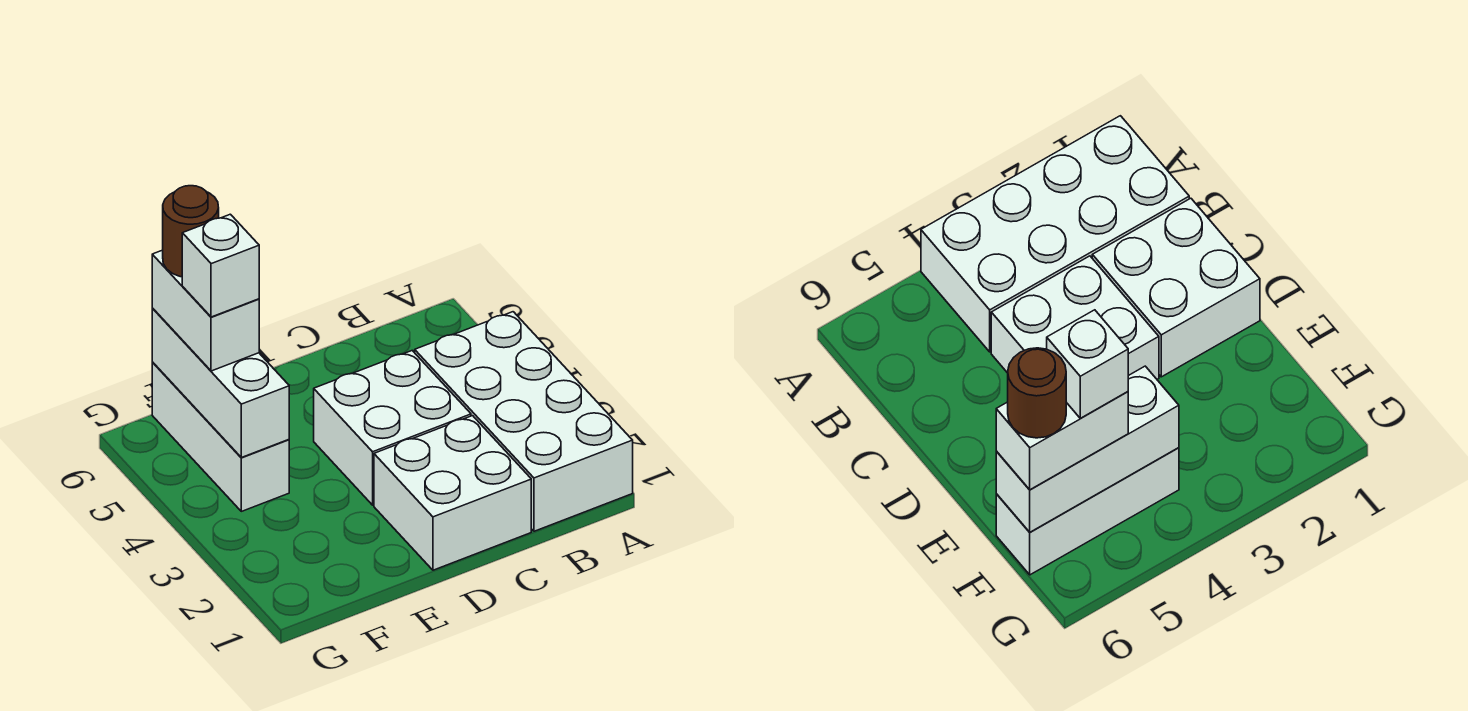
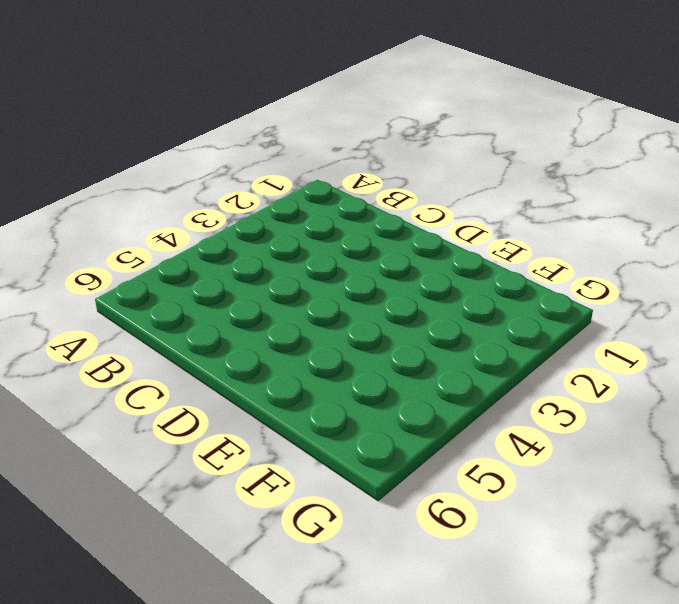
none -> white 2x4 brick [415,312,633,531]
none -> white 2x2 brick [374,416,531,570]

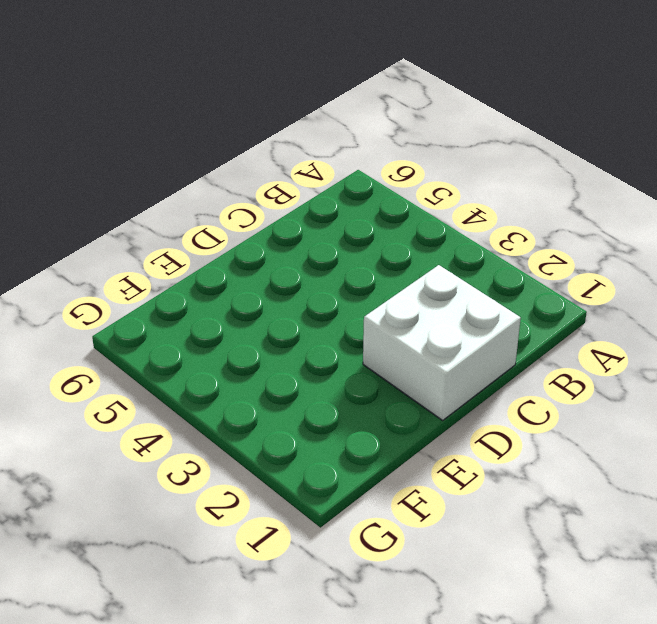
none -> white 2x4 brick [415,312,633,531]
none -> white 2x2 brick [314,351,471,505]

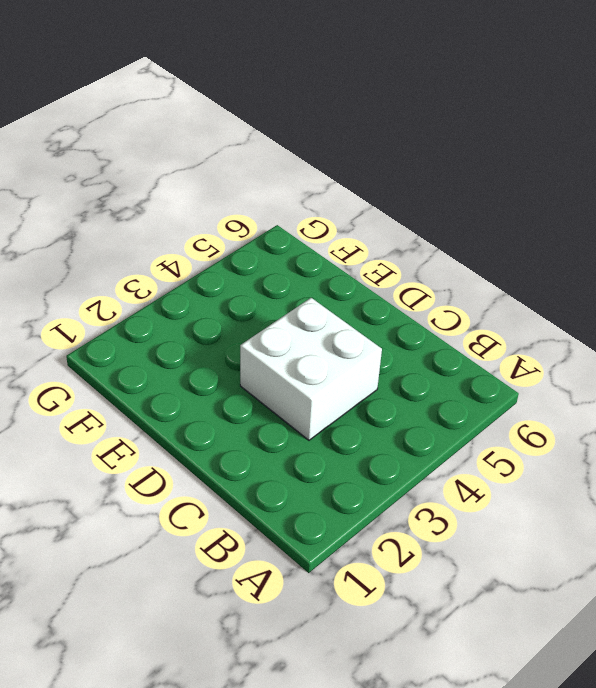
none -> white 2x4 brick [415,312,633,531]
none -> white 2x2 brick [374,416,531,570]

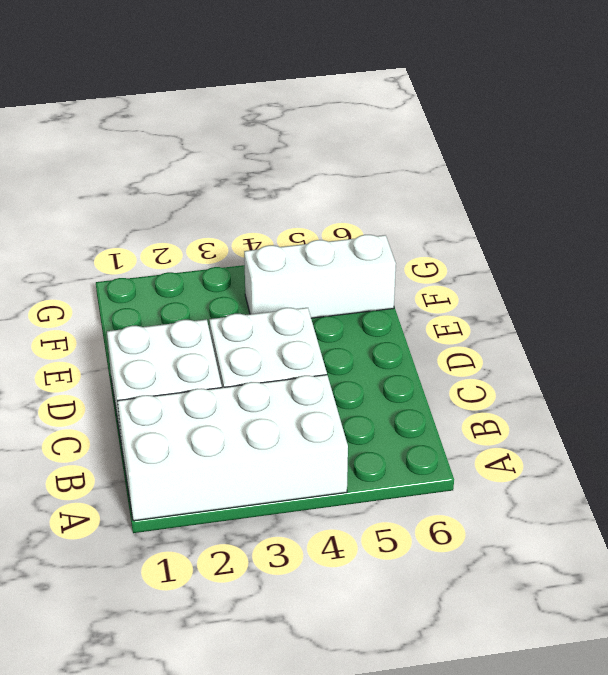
none -> white 1x3 brick [152,308,289,458]
none -> white 1x2 brick [152,250,259,371]

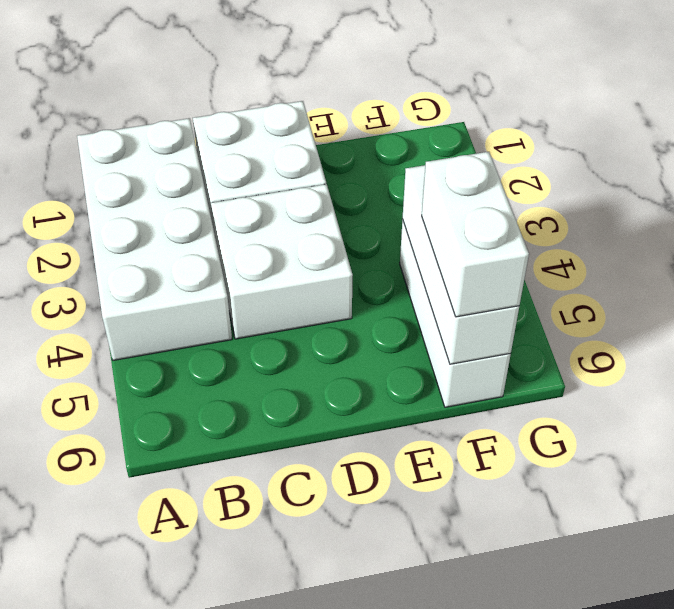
none -> white 1x1 brick [182,214,259,317]
none -> brown 1x1 round brick [163,186,219,277]

